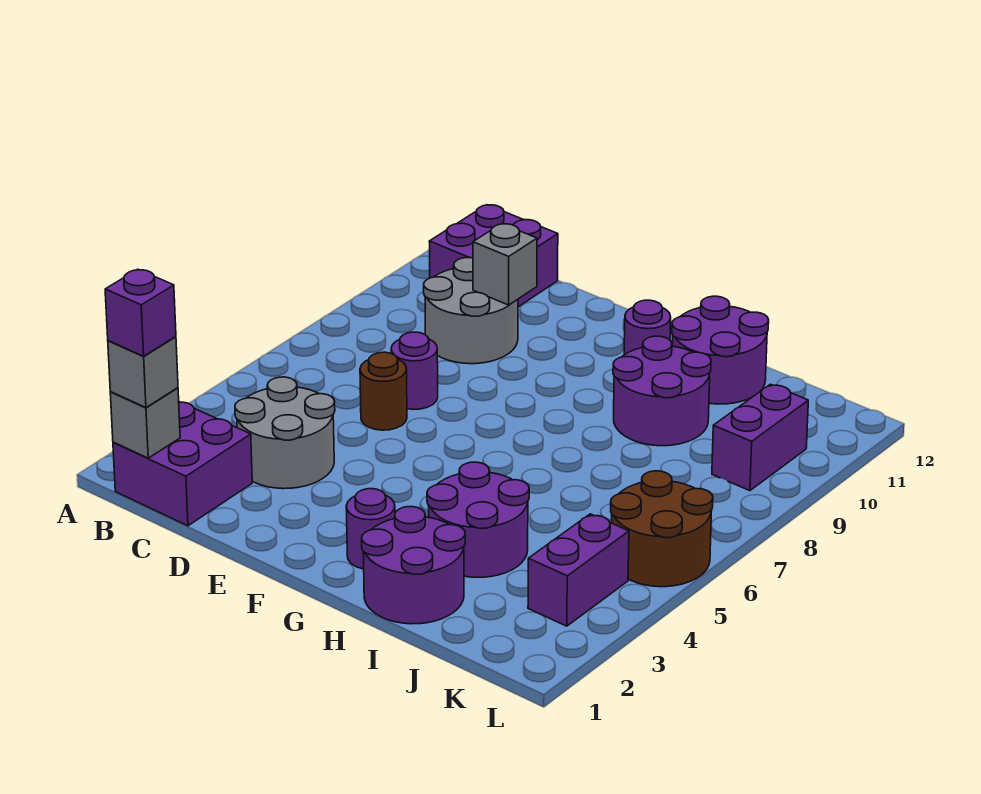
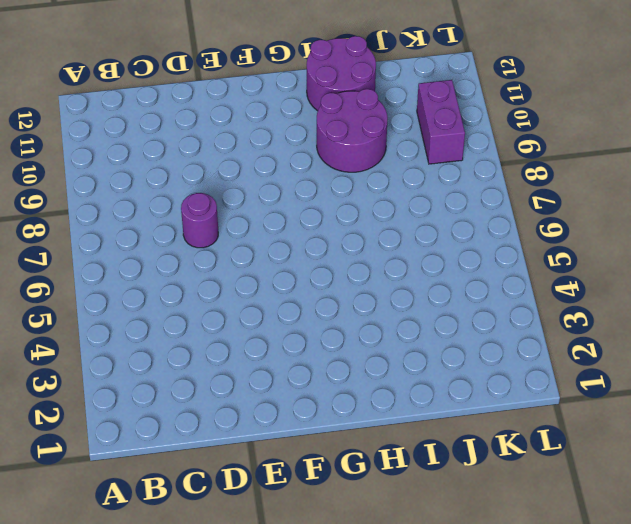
none -> purple 2x2 brick [113,402,252,526]
none -> purple 2x2 brick [429,205,558,307]
none -> grey 2x2 round brick [235,377,335,489]

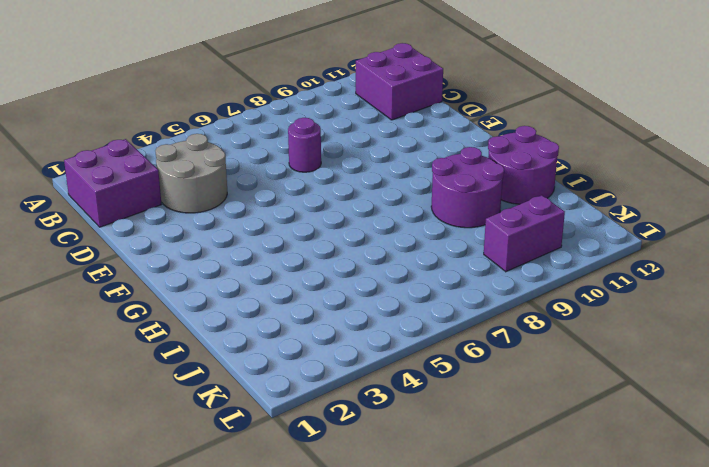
none -> grey 2x2 round brick [424,258,518,364]
none -> brown 1x1 round brick [360,352,407,430]
none -> purple 1x1 round brick [346,489,395,569]

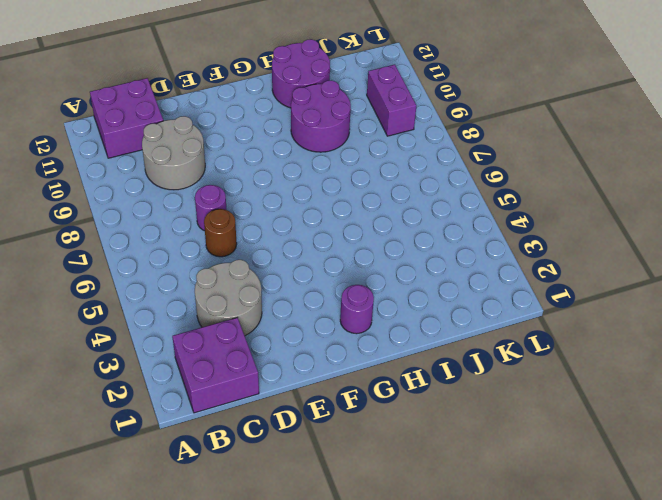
none -> purple 1x1 round brick [624,300,671,355]
none -> purple 2x2 round brick [362,507,465,624]
none -> purple 2x2 round brick [427,462,529,577]

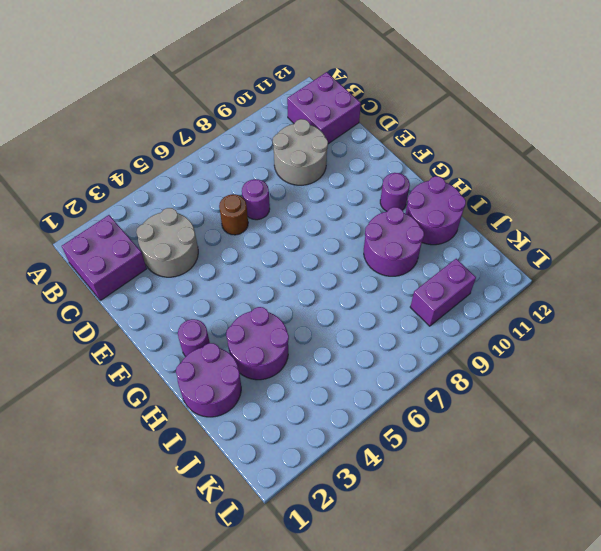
none -> purple 1x2 brick [528,514,629,626]
none -> brown 2x2 round brick [611,471,713,587]
none -> grey 1x1 brick [110,388,180,458]

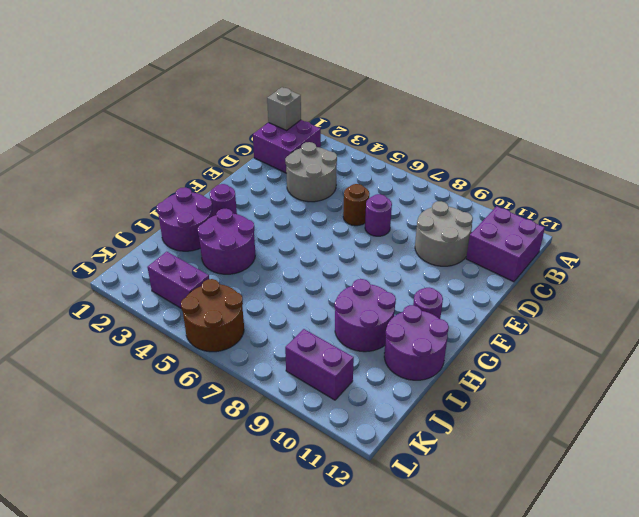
none -> grey 1x1 brick [473,224,537,305]
none -> grey 1x1 brick [108,337,178,408]
none -> purple 1x1 brick [105,269,176,356]

